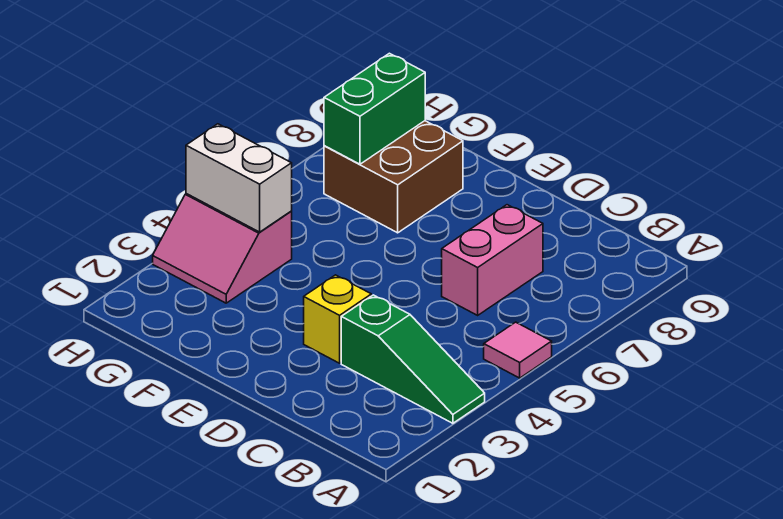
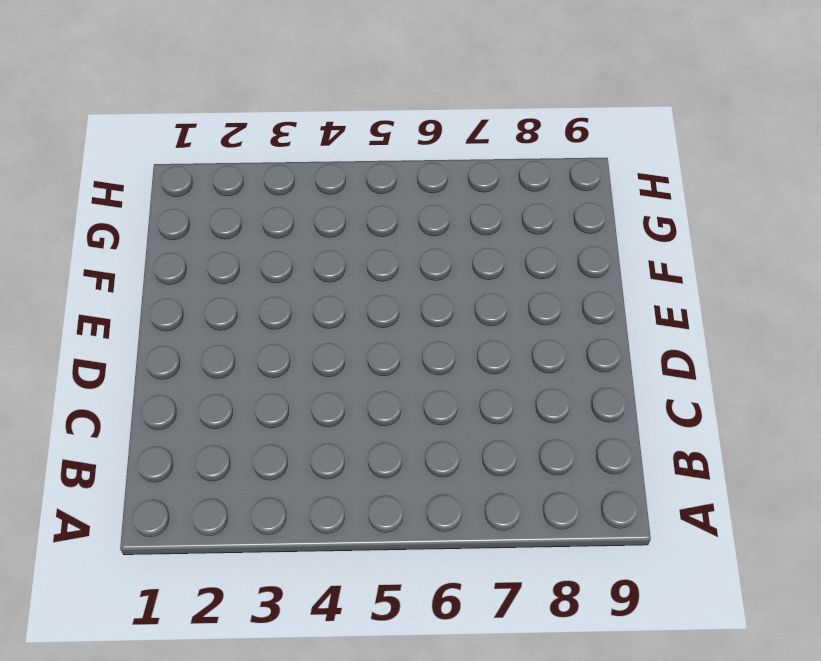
none -> green 1x3 slope [341,295,485,423]
none -> pink 1x1 tile [484,322,552,378]

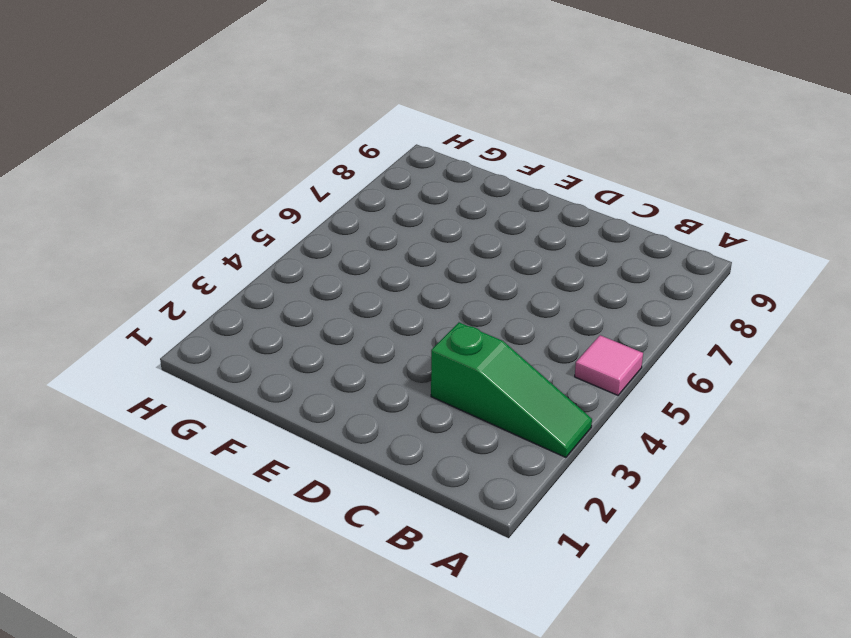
none -> pink 1x2 brick [442,205,543,315]
none -> yellow 1x1 brick [304,275,371,363]

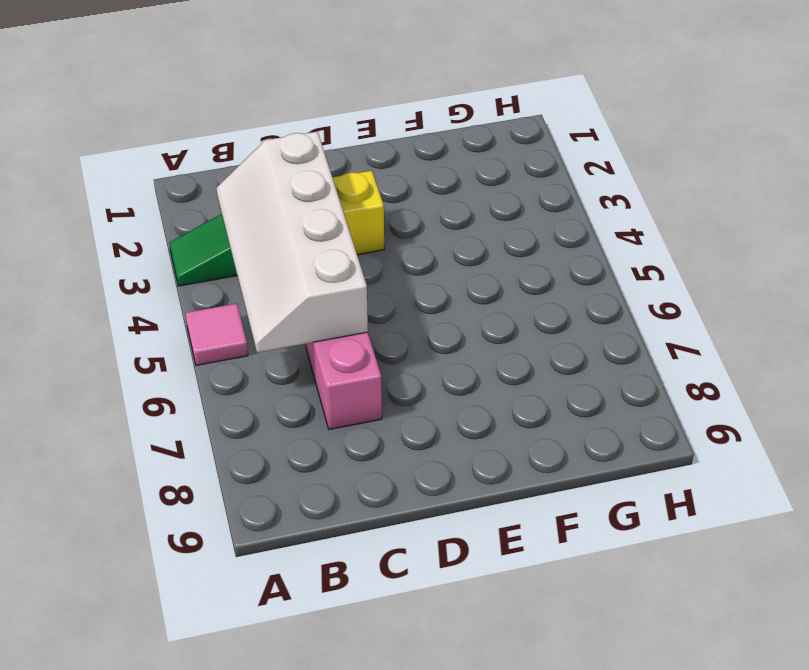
white 2x4 slope [216,132,368,353] -> none
none -> brown 2x2 brick [324,121,463,233]
none -> pink 2x2 slope [153,194,292,303]

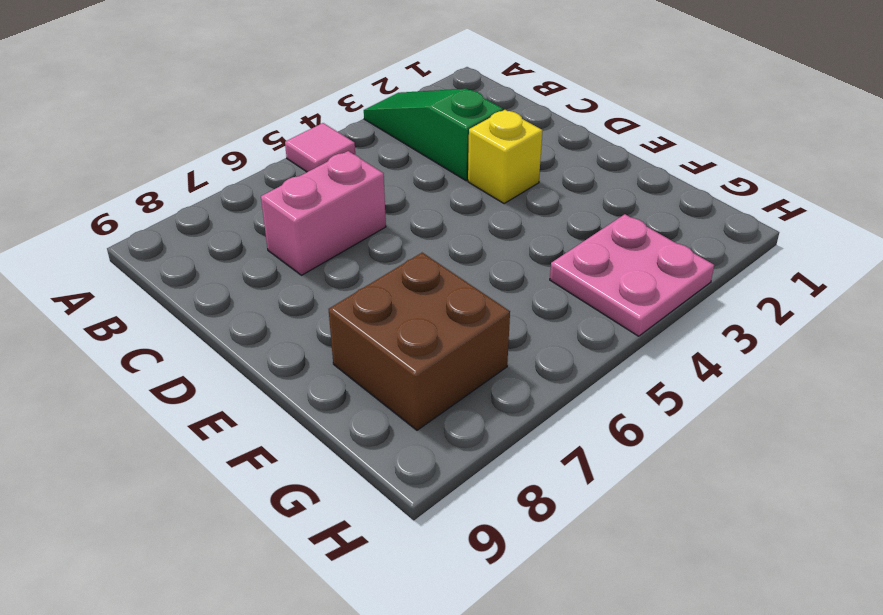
pink 2x2 plate [550,214,714,336] -> pink 2x2 slope [153,194,292,303]
none -> white 1x2 brick [186,124,292,232]
none -> green 1x2 brick [324,53,425,164]

